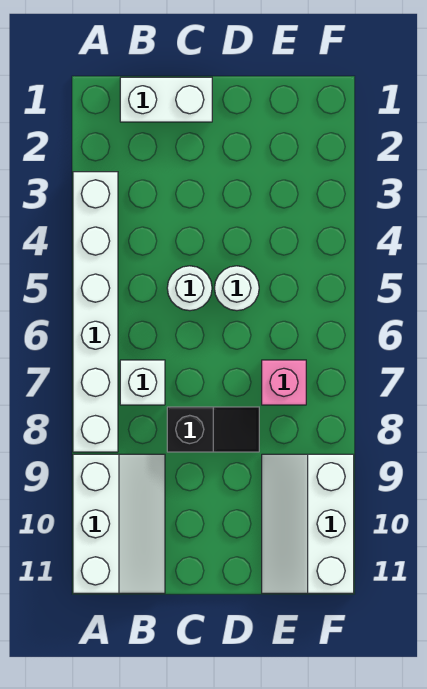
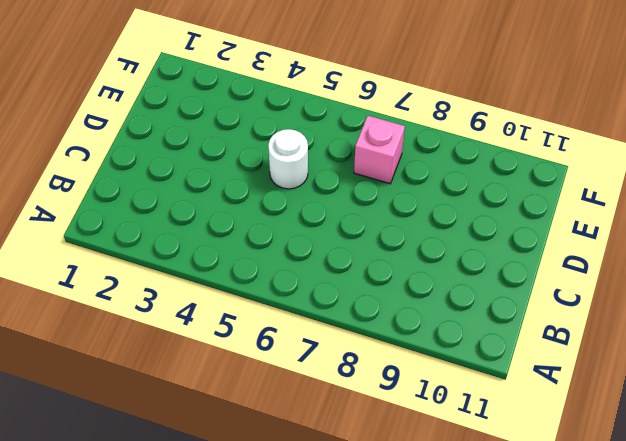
none -> white 1x6 brick [73,172,118,452]
none -> white 2x3 slope [73,454,165,593]

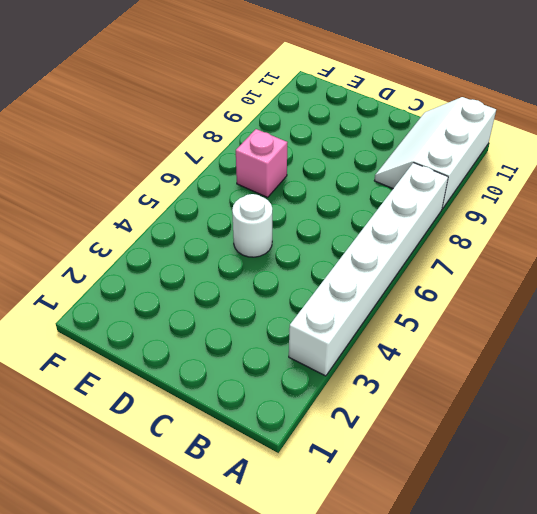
none -> white 1x2 brick [120,77,212,122]
none -> white 1x1 brick [120,360,165,405]

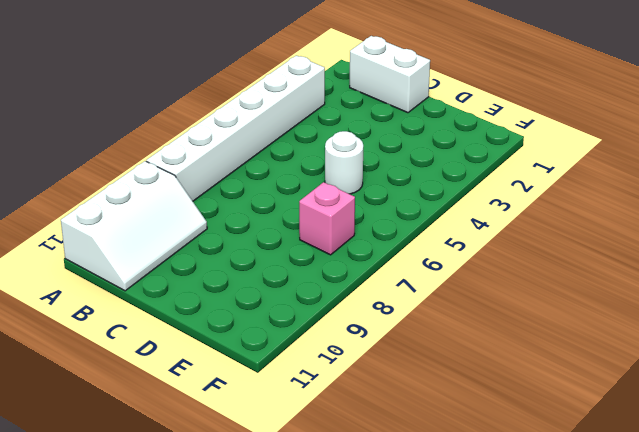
none -> white 1x1 brick [120,360,165,405]
none -> white 1x1 round brick [167,266,212,311]

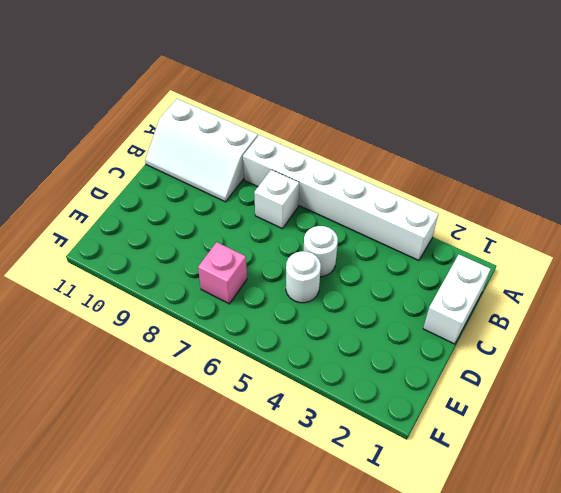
none -> black 1x2 slope [167,407,259,452]
none -> white 2x3 slope [262,454,354,593]

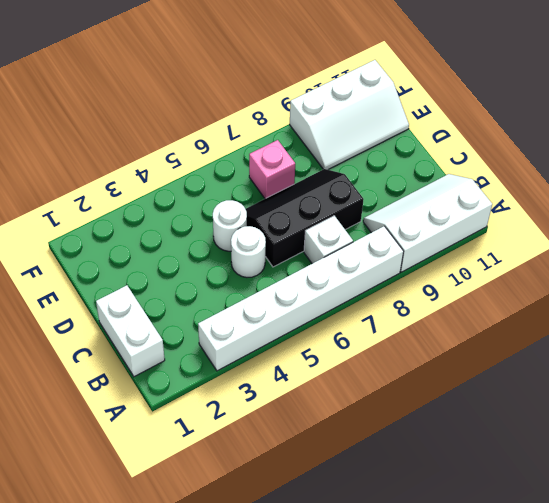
black 2x3 slope [246,169,364,267] -> black 1x2 slope [167,407,259,452]

